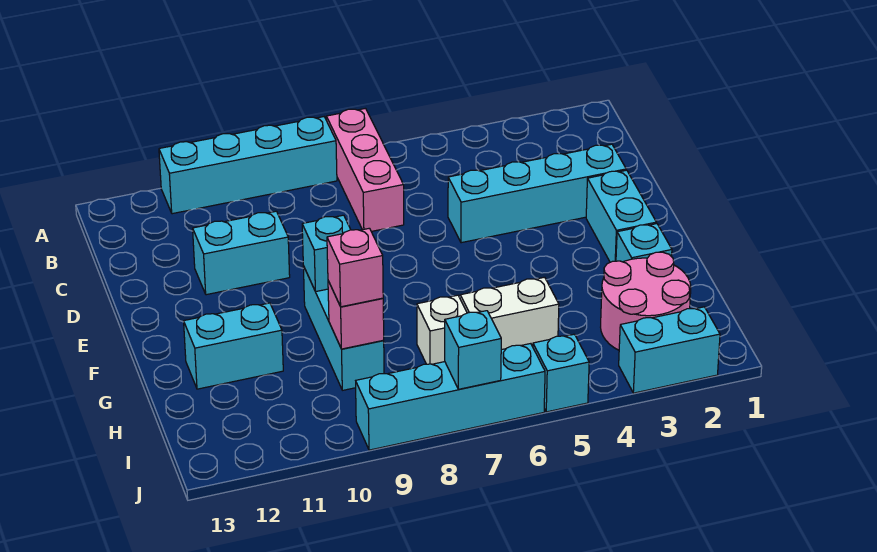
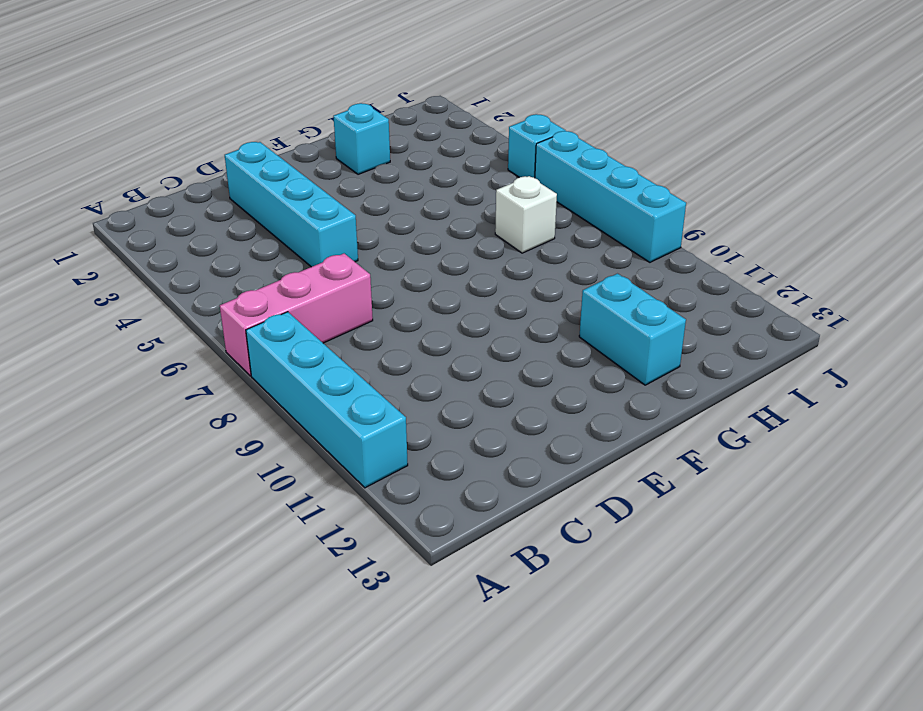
none -> cyan 1x2 brick [193,211,290,295]
none -> cyan 1x2 brick [586,170,656,262]
none -> cyan 1x3 brick [303,266,384,390]

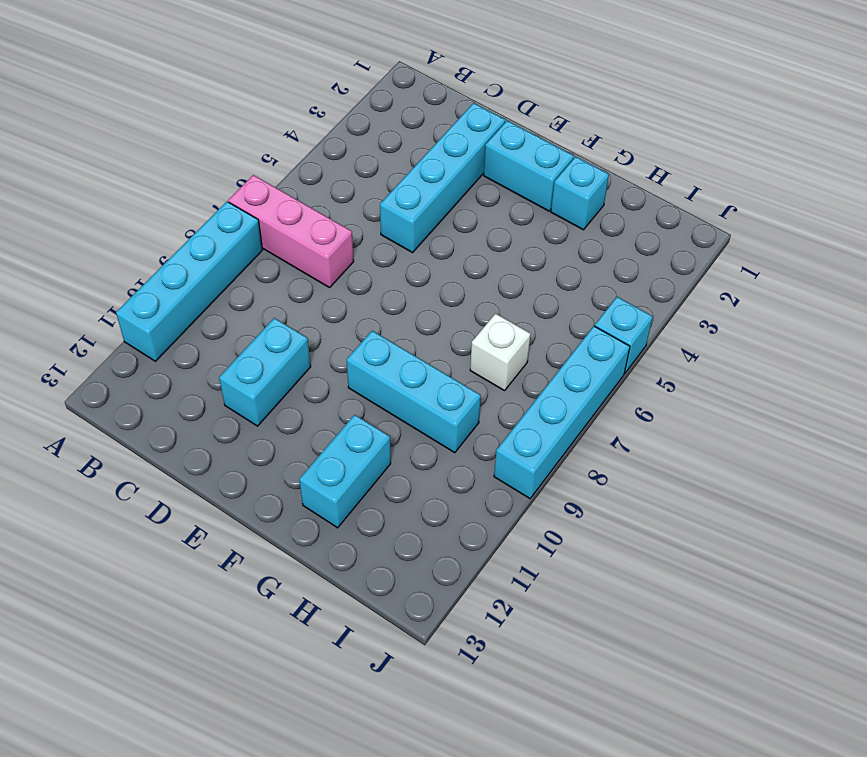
none -> pink 2x2 round brick [601,252,691,350]
none -> white 1x2 brick [460,277,559,350]
none -> cyan 1x2 brick [619,307,720,393]

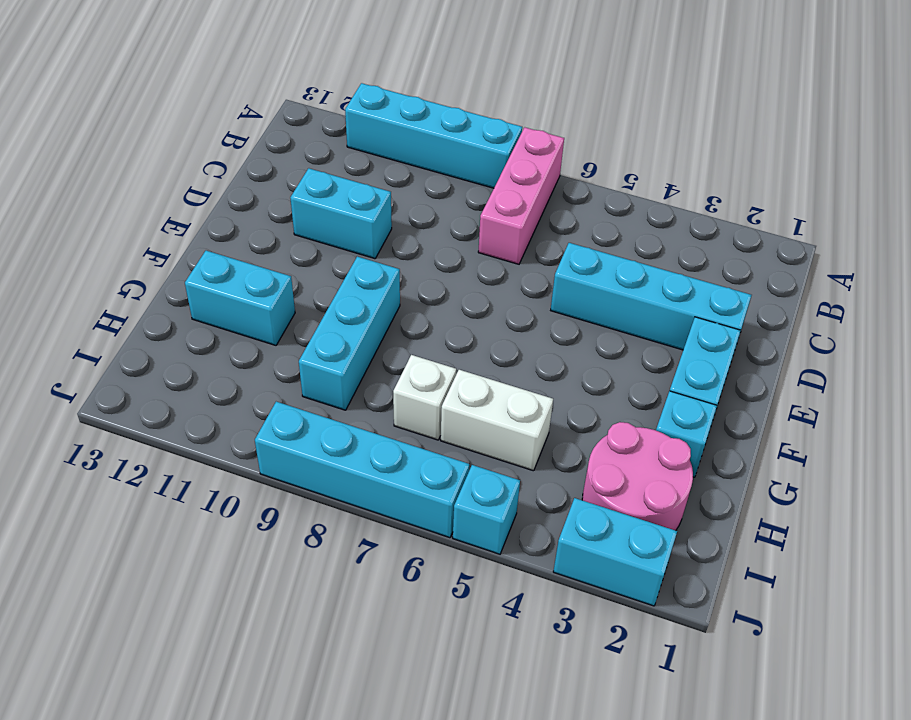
none -> cyan 1x1 brick [302,215,351,292]
none -> pink 1x1 brick [328,281,384,349]
none -> cyan 1x1 brick [445,311,501,389]

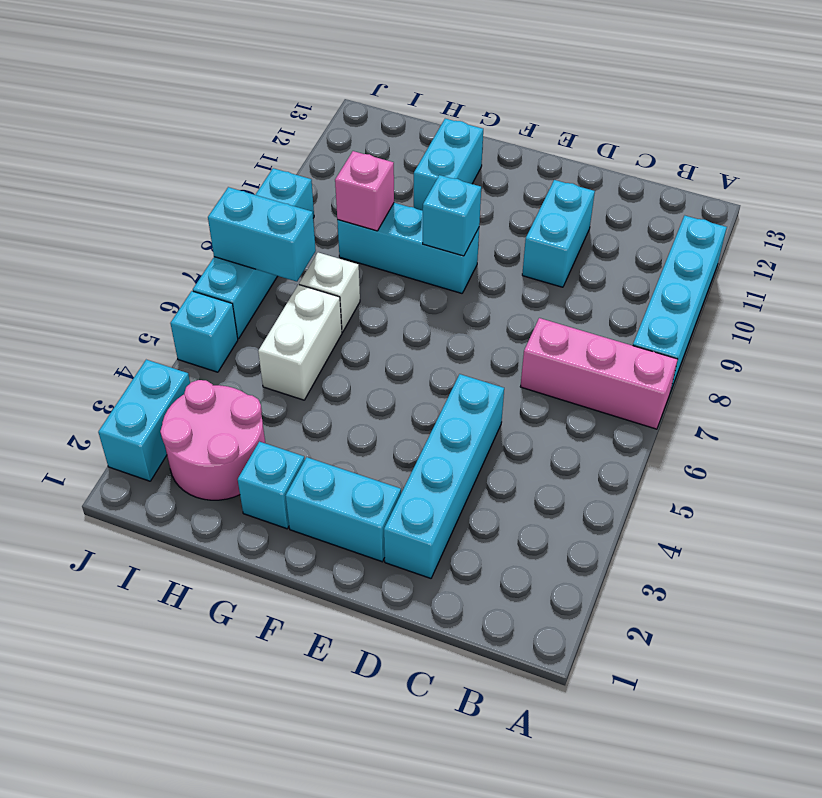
cyan 1x2 brick [208,187,316,282] -> cyan 1x1 brick [445,311,501,389]
none -> pink 1x1 brick [327,228,383,307]

